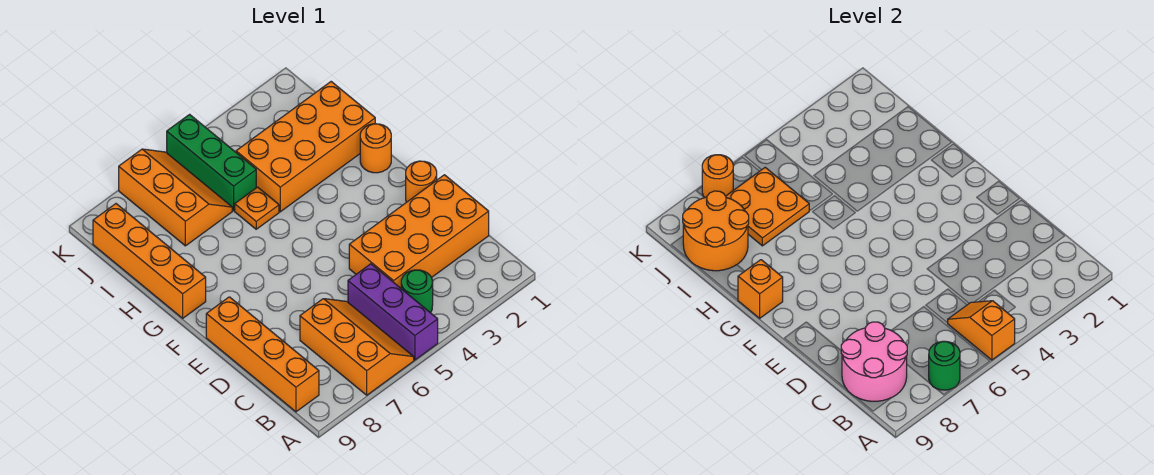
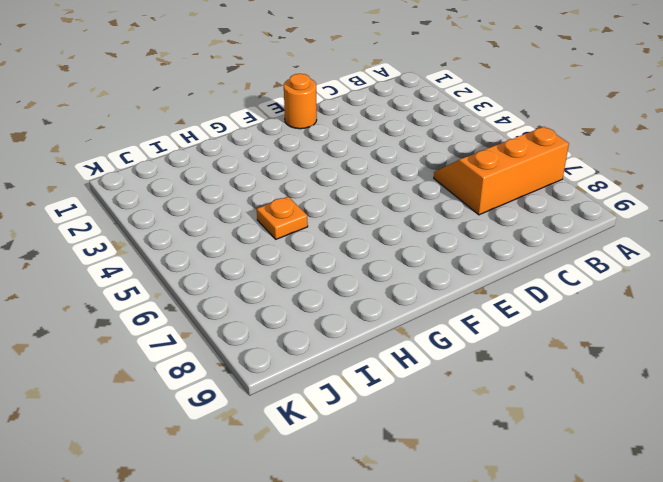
none -> purple 1x3 brick [348,264,438,360]
none -> green 1x1 round brick [401,270,433,313]
none -> orange 1x4 brick [206,297,319,412]

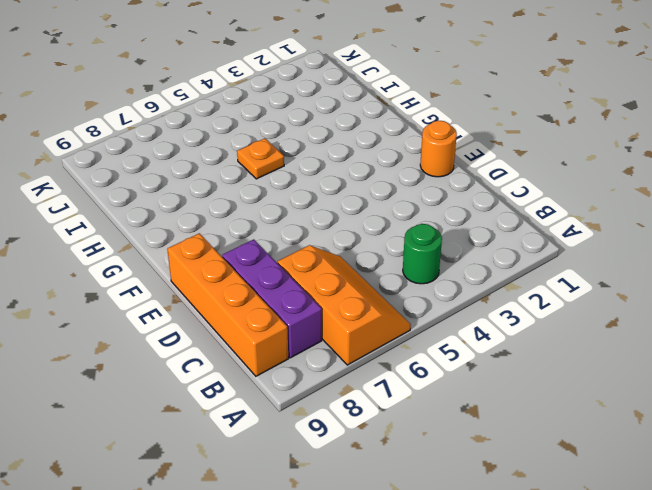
purple 1x3 brick [222,239,322,358] -> purple 1x3 brick moved to [348,264,438,360]
none -> orange 2x4 brick [349,175,489,288]
none -> orange 1x1 round brick [360,124,391,173]
none -> orange 1x4 brick [93,204,206,318]

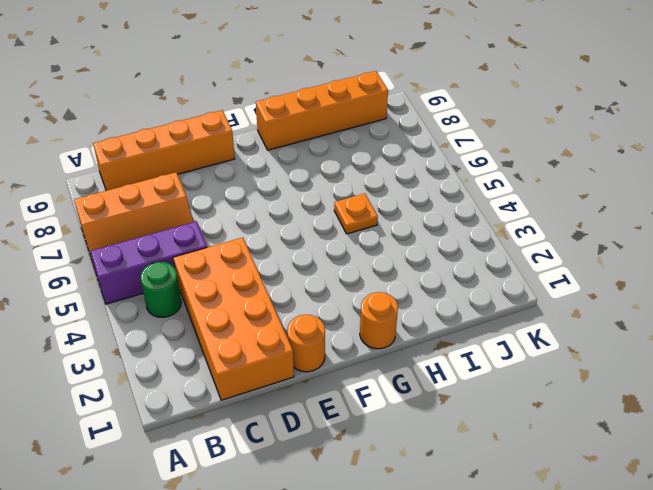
none -> orange 2x4 brick [236,82,375,212]
none -> green 1x3 brick [167,114,256,211]
none -> orange 2x3 slope [119,149,232,246]

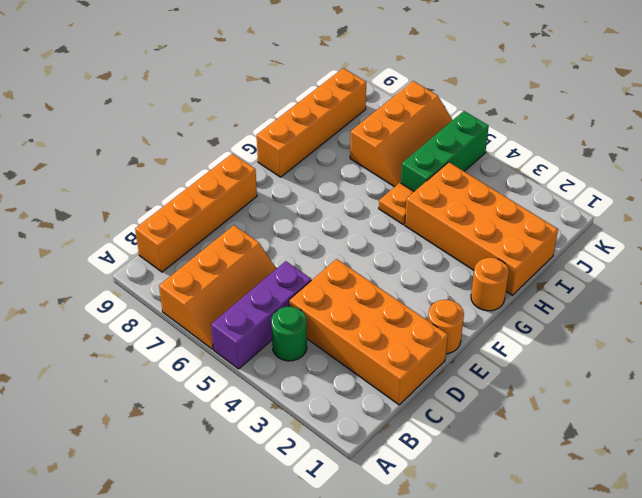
none -> orange 1x2 slope [948,301,1015,360]
none -> green 1x1 round brick [929,341,960,390]
none -> pink 2x2 round brick [841,322,907,401]

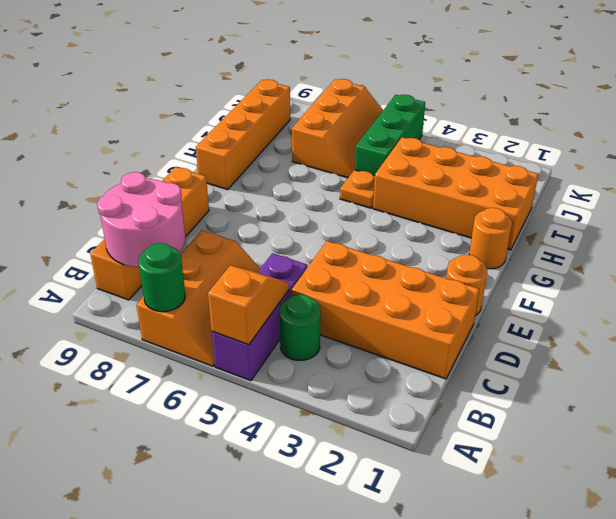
none -> orange 1x1 brick [738,260,783,318]
none -> orange 2x2 plate [726,167,809,246]
none -> orange 2x2 round brick [683,191,749,271]

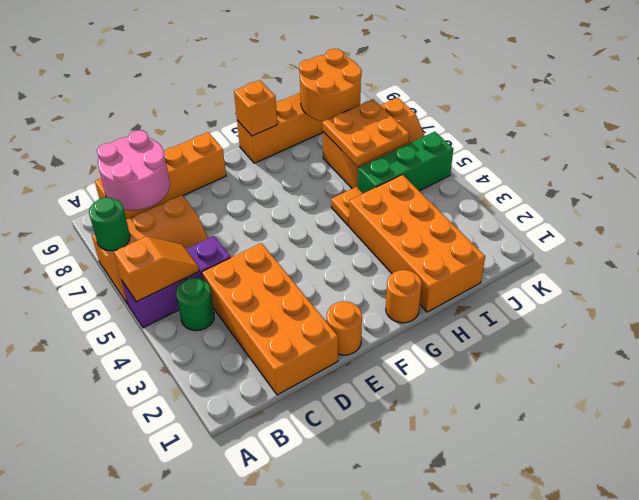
none -> orange 1x1 round brick [702,155,733,198]

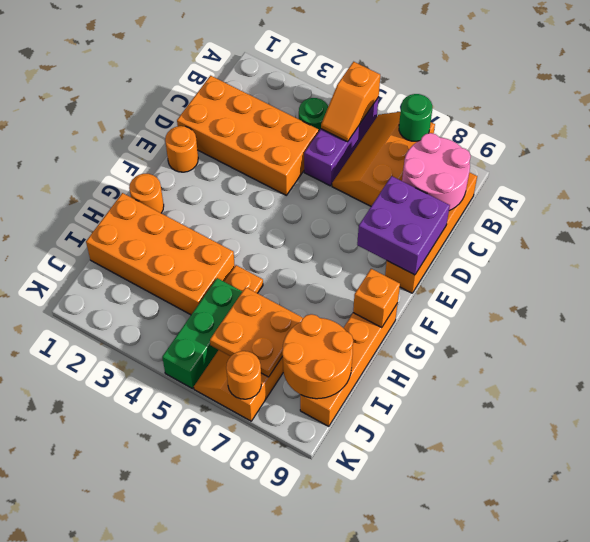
purple 2x2 brick [357,176,450,275] -> none

